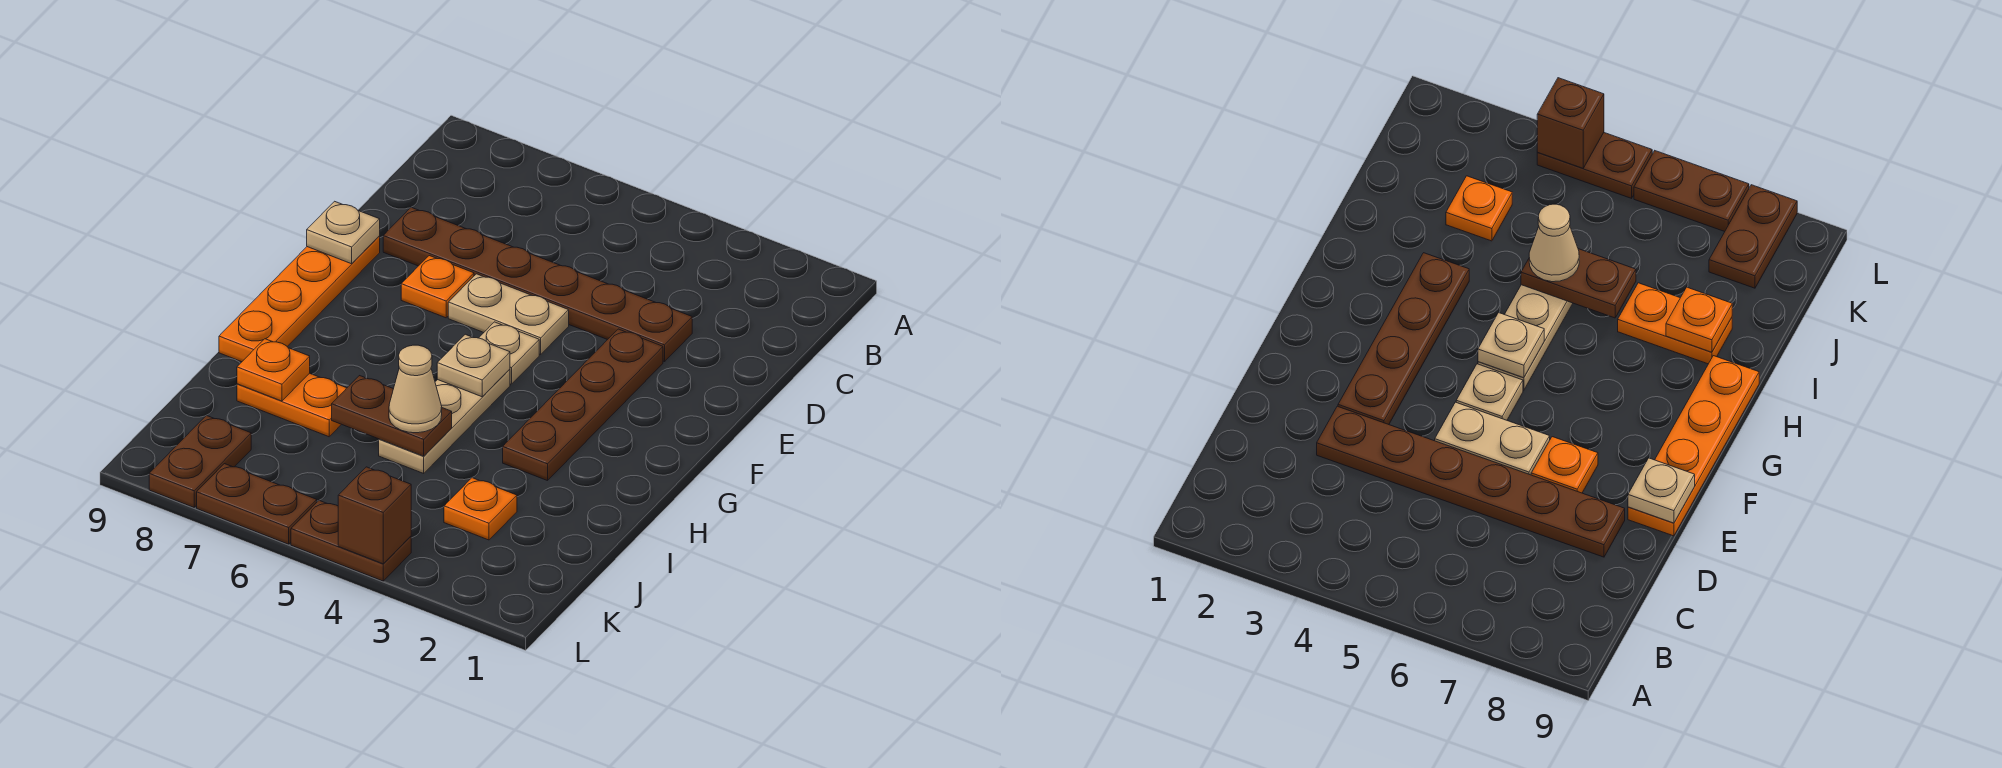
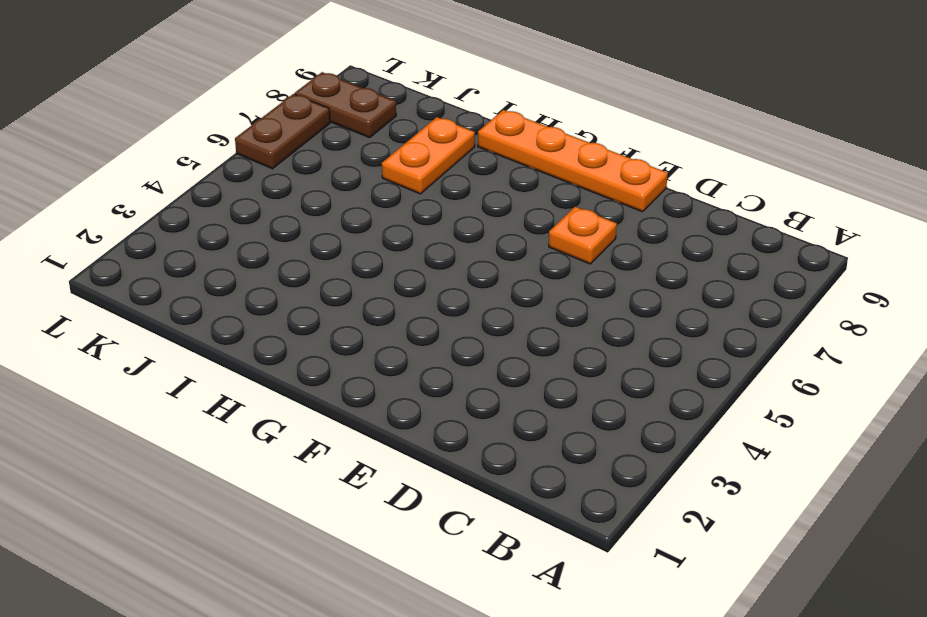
none -> brown 1x6 plate [383,207,692,362]
none -> brown 1x4 plate [503,329,663,481]
none -> tan 1x2 plate [448,274,569,354]

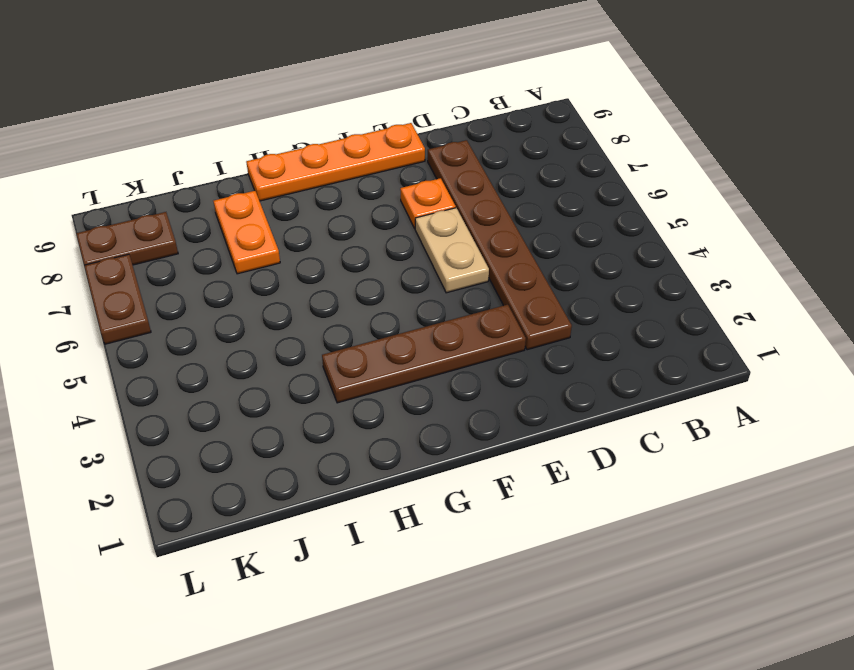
none -> tan 1x1 plate [479,322,539,384]
none -> tan 1x3 plate [379,369,510,473]
none -> orange 1x1 plate [444,478,517,540]

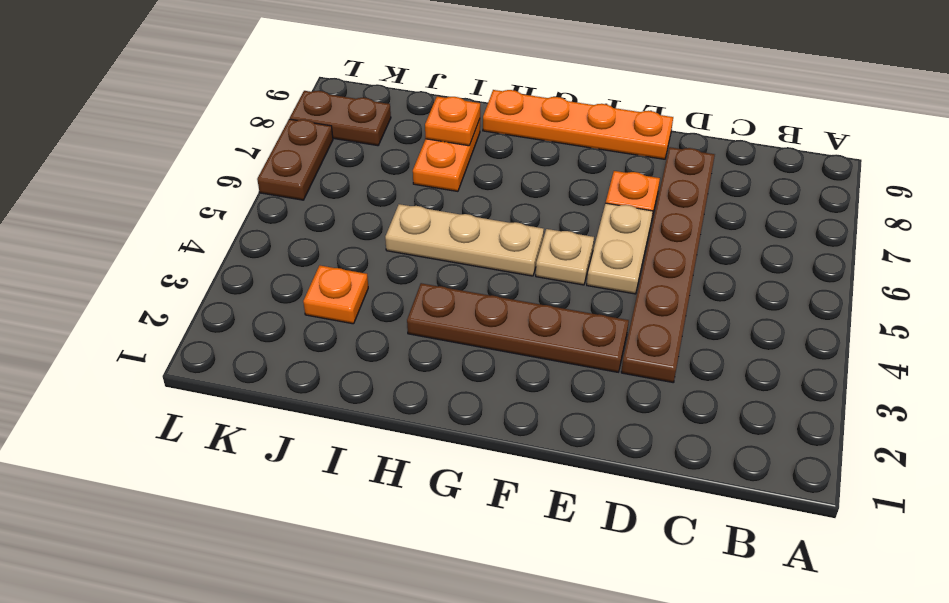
none -> brown 1x2 plate [291,501,411,581]
none -> tan 1x1 plate [307,201,380,264]
none -> tan 1x1 plate [437,334,510,397]

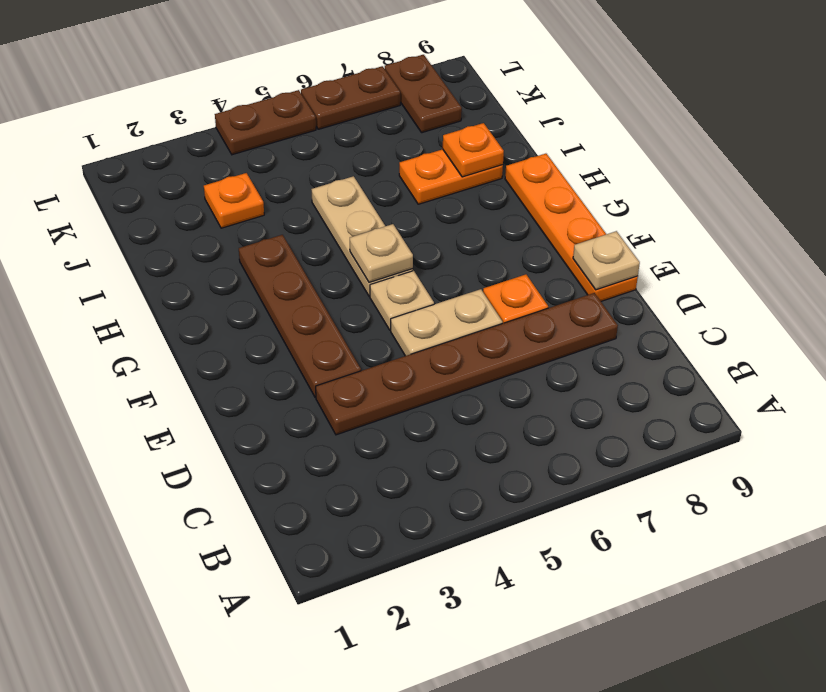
none -> brown 1x2 plate [332,376,452,456]
none -> brown 1x1 brick [338,467,411,564]
none -> tan 1x1 cone [389,345,442,433]

